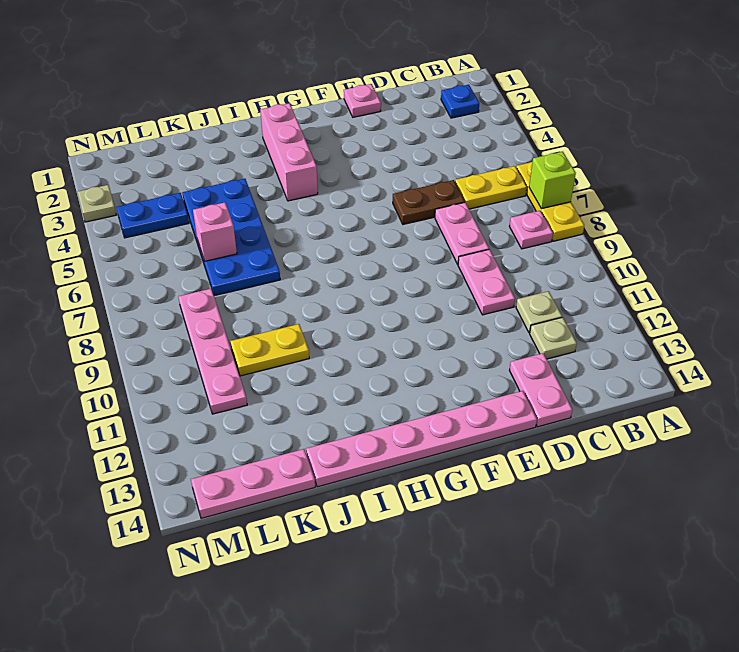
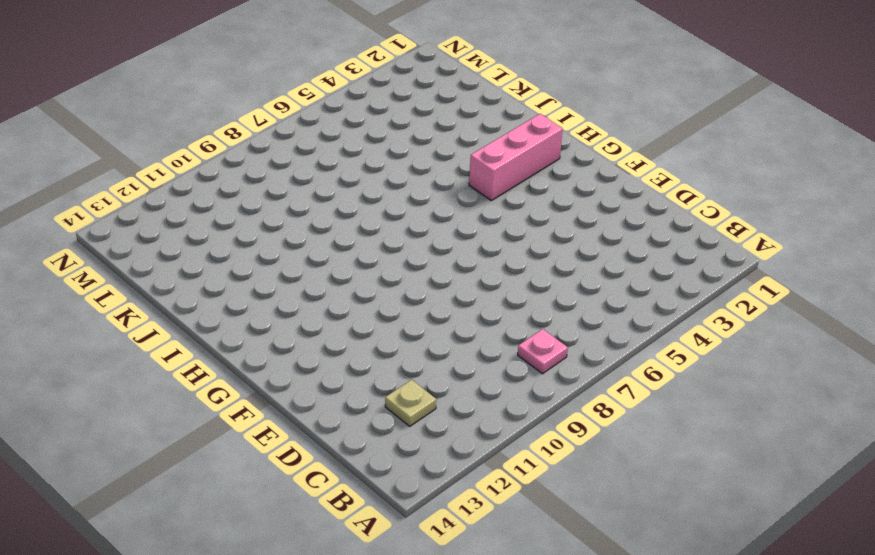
none -> yellow 1x3 plate [516,162,584,241]
none -> blue 1x1 plate [441,85,479,118]
none -> yellow 1x2 plate [455,166,527,209]

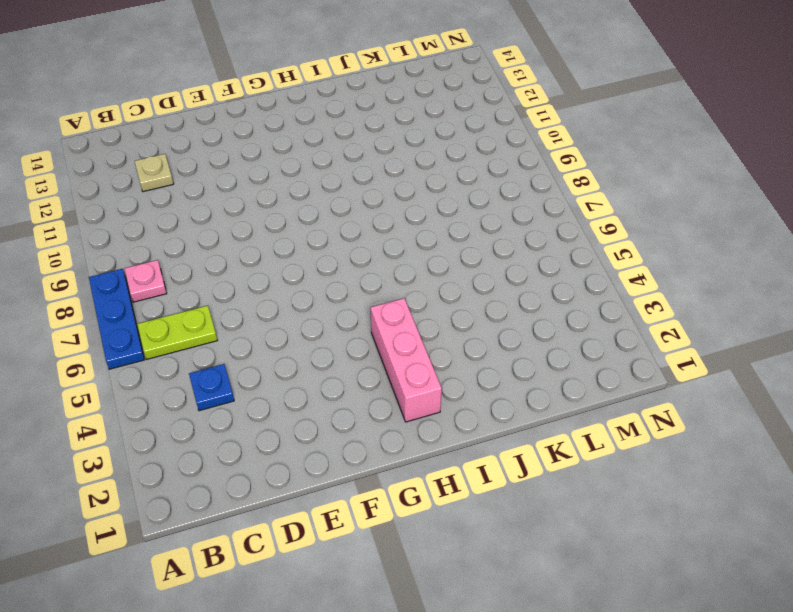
blue 1x3 plate [89,269,144,369] -> yellow 1x3 plate [516,162,584,241]
lime 1x2 plate [137,306,217,359] -> yellow 1x2 plate [455,166,527,209]
blue 1x1 plate [189,364,234,411] -> blue 1x1 plate moved to [441,85,479,118]
none -> tan 1x1 plate [516,291,562,333]
none -> brown 1x2 plate [393,180,465,225]
none -> pink 1x2 plate [435,202,489,264]

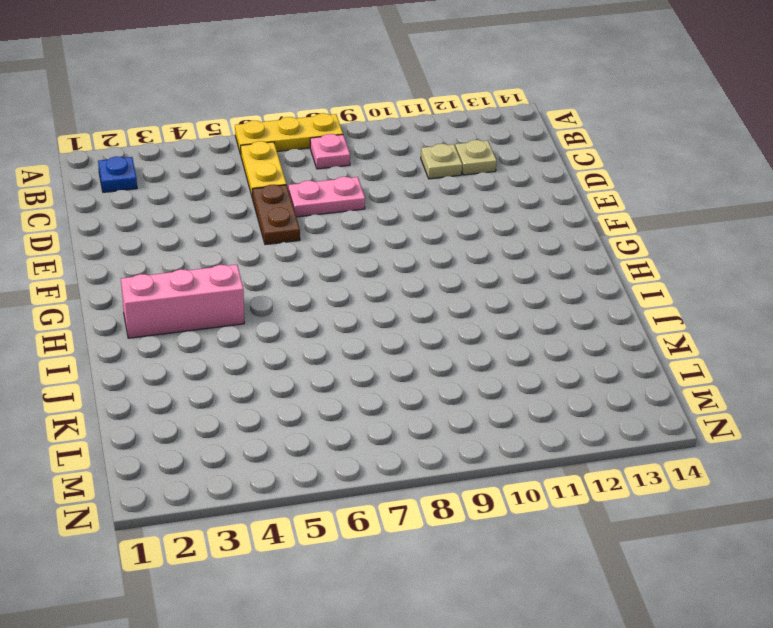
none -> pink 1x2 plate [458,249,515,315]
none -> pink 1x2 plate [509,353,572,427]
none -> pink 1x1 plate [344,84,381,117]

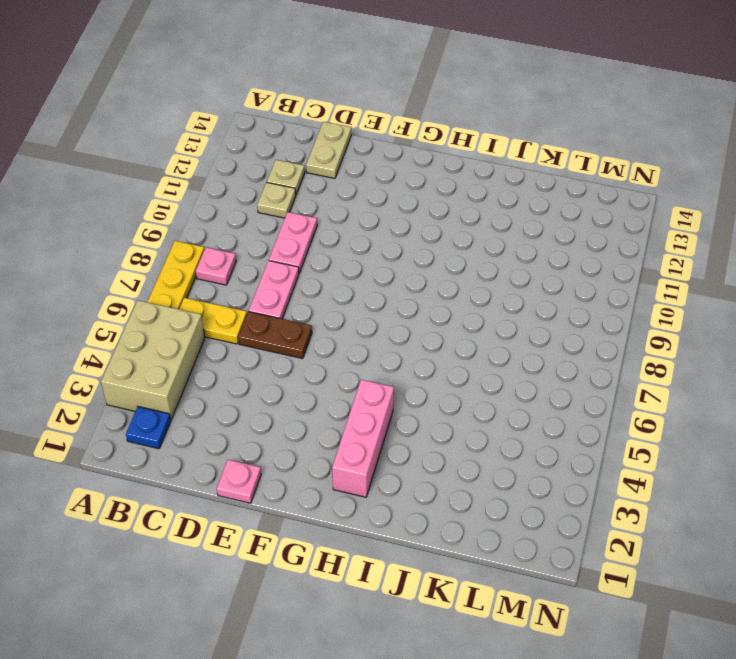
tan 2x3 brick [101,300,205,419] -> none
tan 1x2 plate [306,122,351,178] -> pink 1x2 plate [509,353,572,427]
none -> pink 1x6 plate [306,391,537,487]
none -> blue 2x4 plate [182,179,280,296]
none -> yellow 1x2 plate [230,324,309,376]

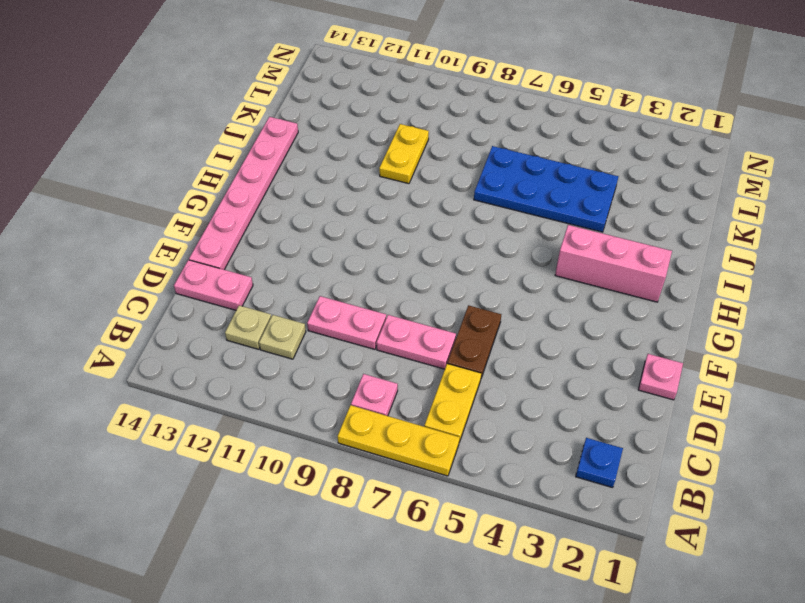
none -> pink 1x3 plate [191,449,315,518]
none -> blue 1x2 plate [117,193,189,238]
none -> pink 1x4 plate [178,288,247,414]

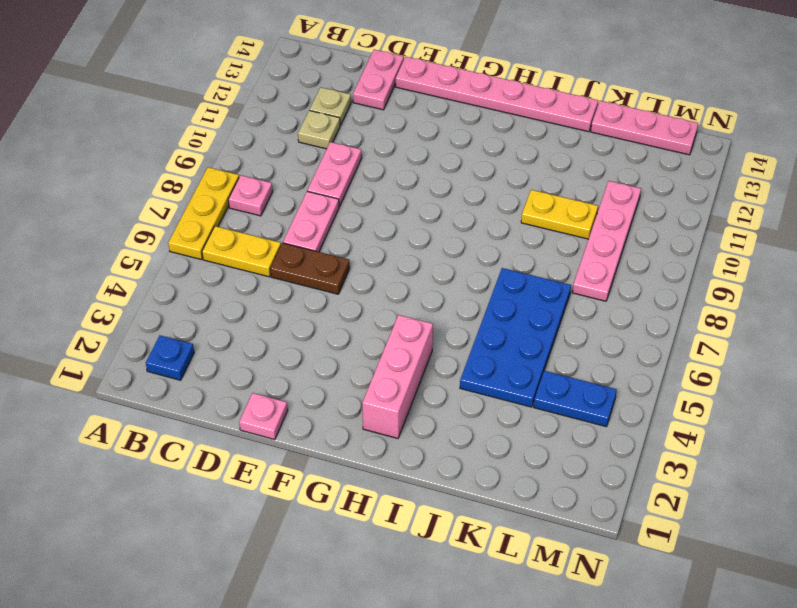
none -> tan 1x1 plate [78,185,116,222]
none -> lime 1x1 brick [529,152,576,209]
none -> pink 1x1 brick [193,202,237,261]

